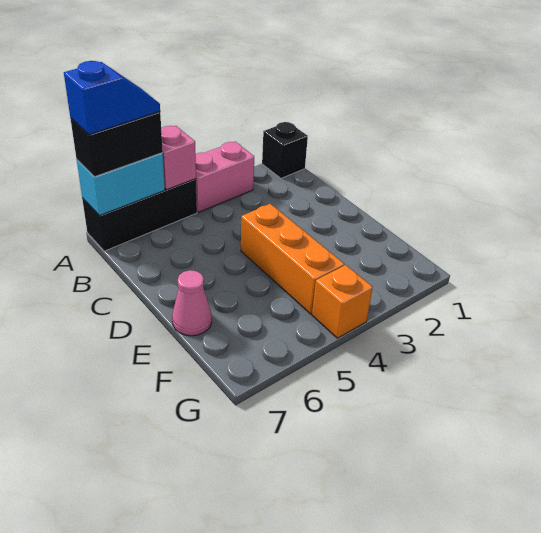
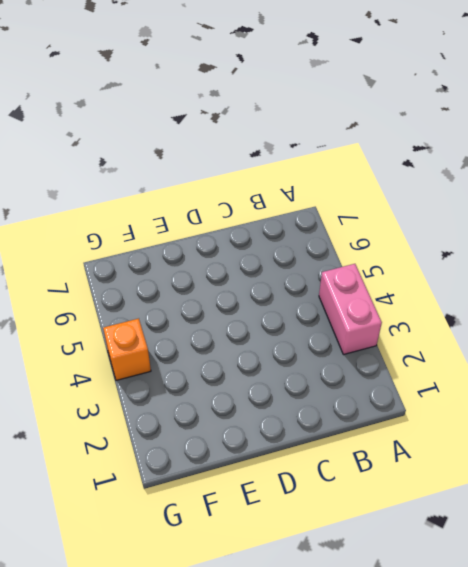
none -> black 1x1 brick [262,122,308,178]
none -> black 1x3 brick [82,179,197,251]

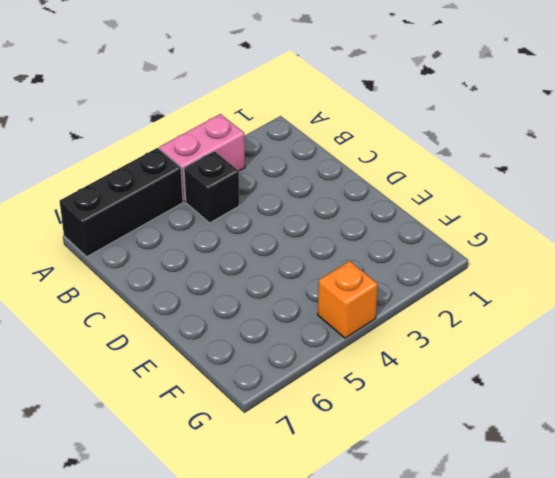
black 1x1 brick [184,151,239,223] -> black 1x1 brick moved to [262,122,308,178]
none -> orange 1x3 brick [241,204,344,314]
none -> pink 1x1 cone [172,270,212,336]

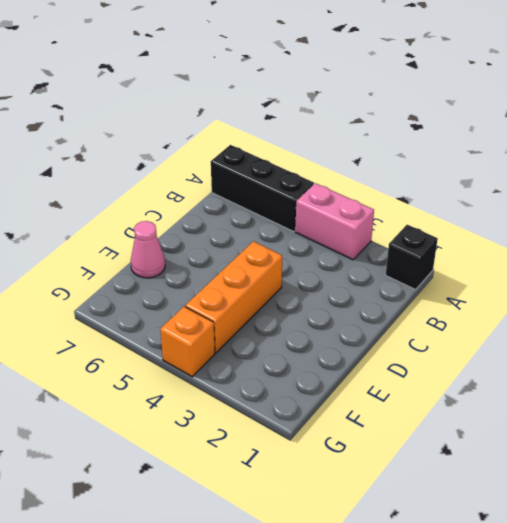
none -> pink 1x1 brick [161,126,196,190]
none -> cyan 1x2 brick [77,153,165,216]

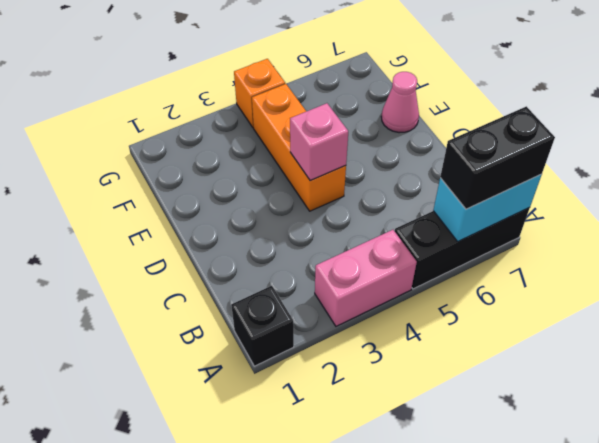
pink 1x1 brick [290,103,348,181] -> pink 1x1 brick moved to [161,126,196,190]
none -> blue 1x2 slope [64,61,160,135]

